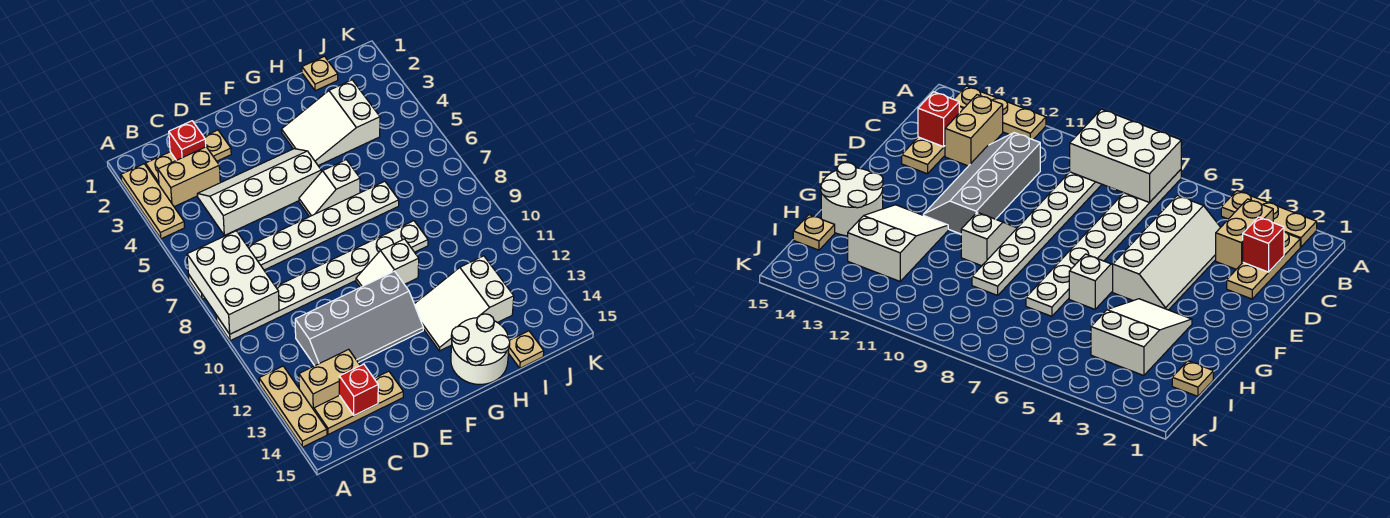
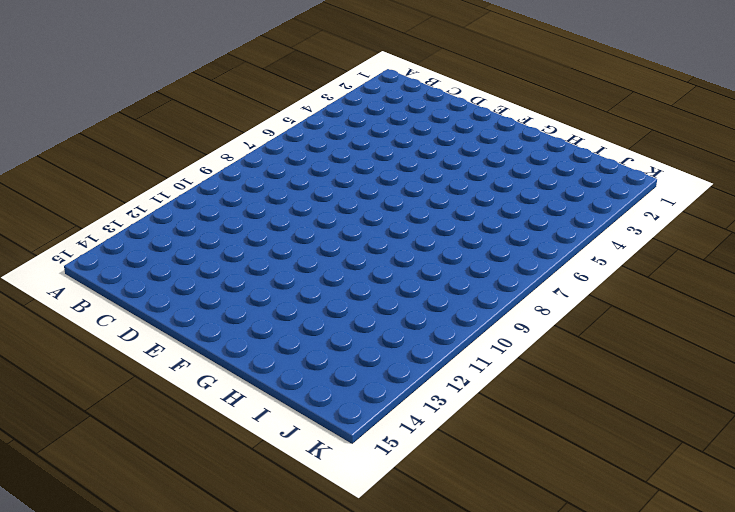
none -> tan 1x3 plate [121,164,185,239]
none -> white 1x8 plate [188,181,399,299]
none -> white 1x8 plate [216,221,428,341]

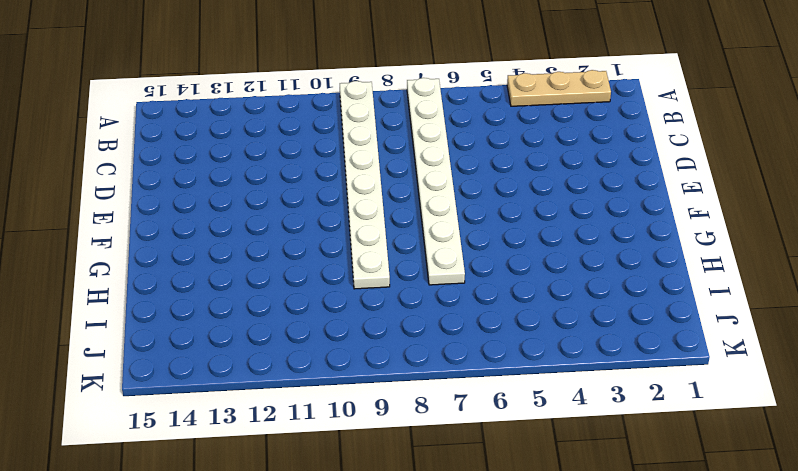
none -> tan 1x3 plate [259,366,327,447]
none -> tan 1x3 plate [146,130,231,184]
none -> tan 1x2 brick [158,147,220,207]

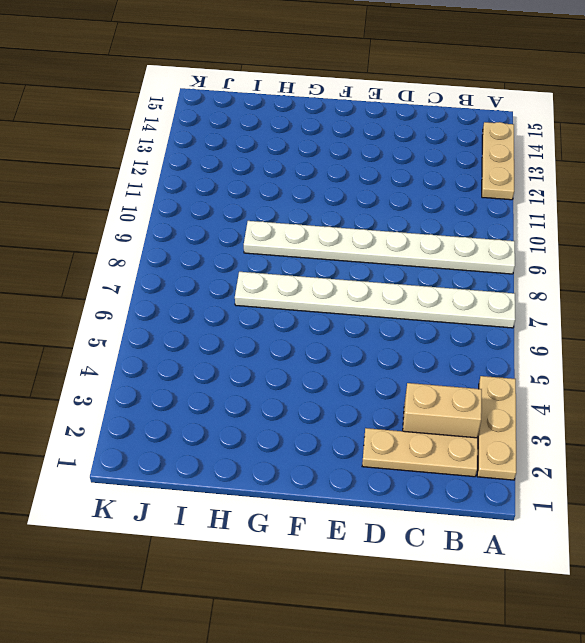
none -> tan 1x2 brick [299,349,360,410]
none -> tan 1x3 plate [314,371,403,435]
none -> white 2x4 slope [197,149,321,235]

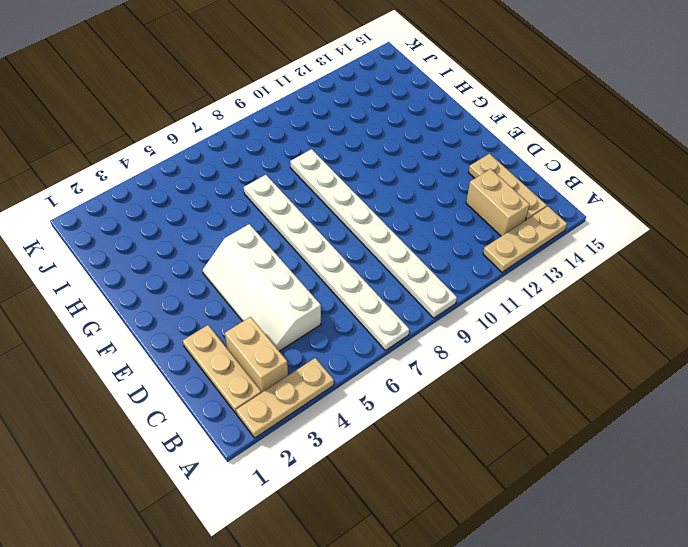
none -> grey 2x4 slope [295,271,423,366]
none -> white 1x2 slope [299,160,360,217]
none -> white 1x2 slope [356,239,419,288]

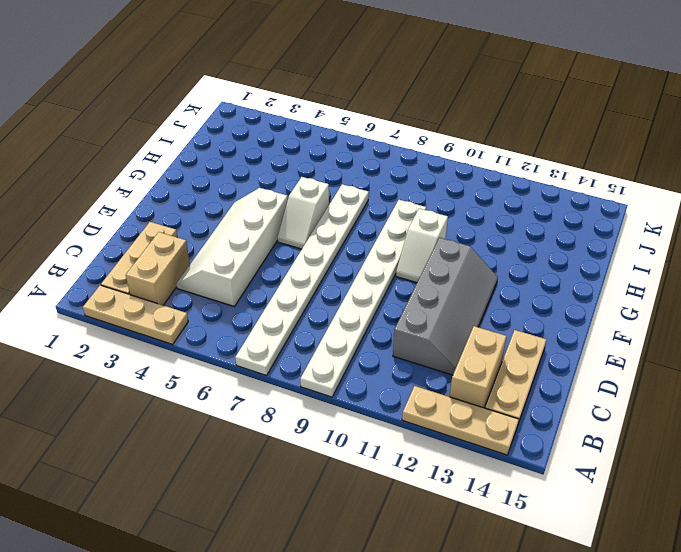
none -> white 2x3 slope [282,80,380,166]
none -> white 2x3 slope [414,256,514,351]
none -> white 2x2 round brick [451,314,510,384]

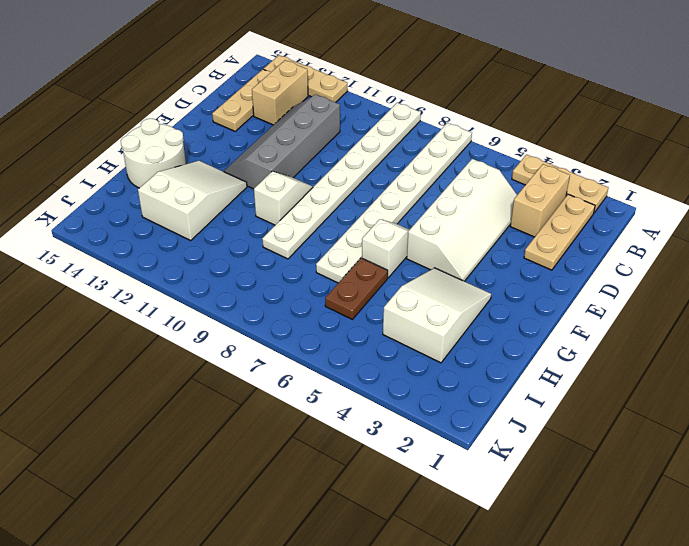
brown 1x2 plate [325,258,388,319] -> none
none -> tan 1x1 plate [302,56,338,91]
none -> tan 1x1 plate [508,331,544,368]
none -> white 2x3 brick [187,231,279,334]

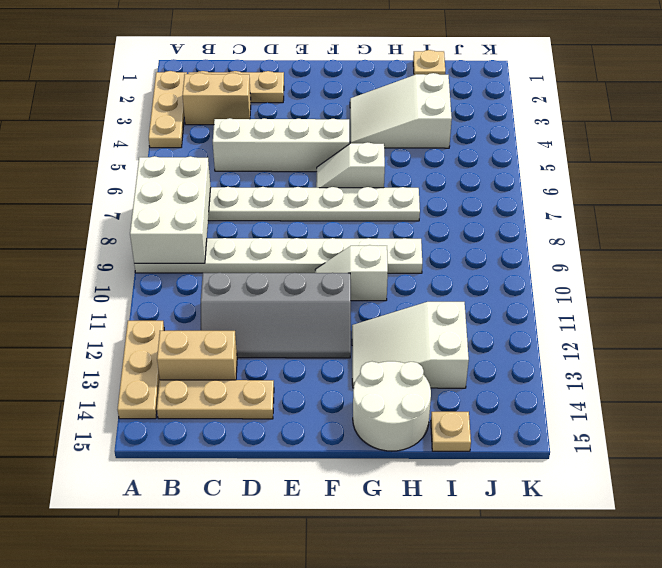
none -> red 1x1 brick [169,121,206,160]
none -> red 1x1 brick [339,364,378,415]

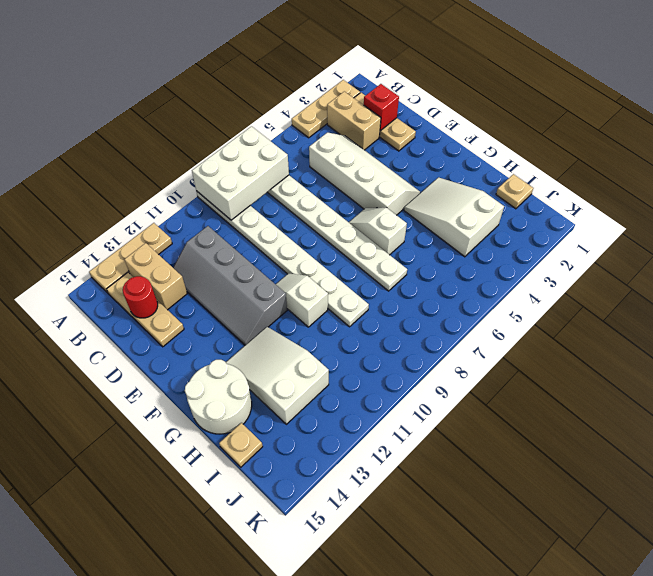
red 1x1 round brick [123,276,158,318] -> red 1x1 brick [339,364,378,415]

